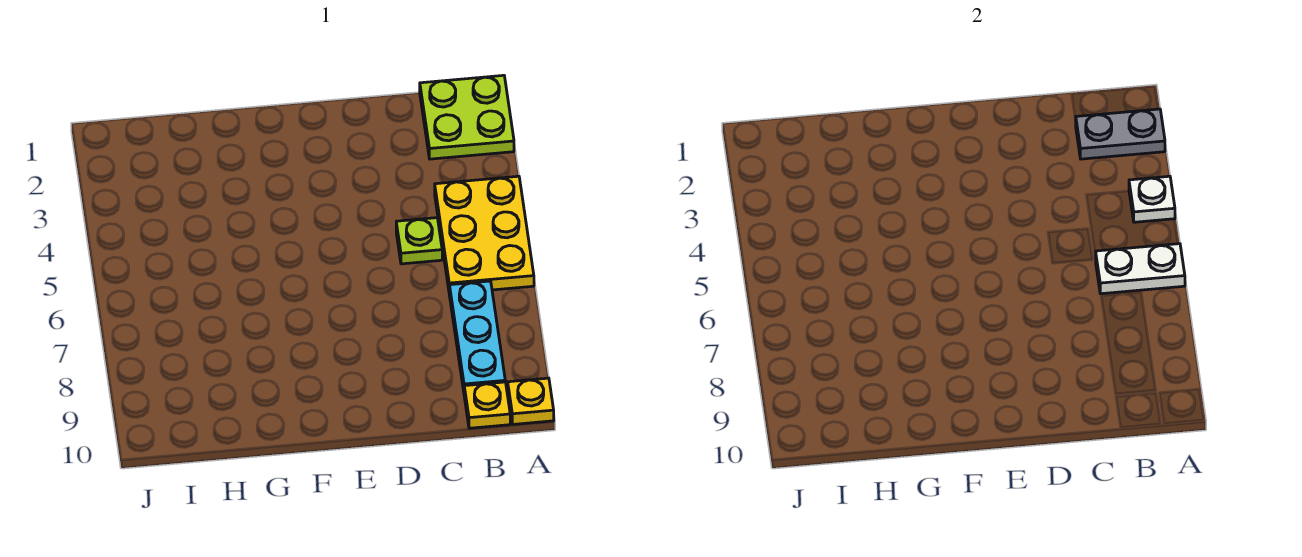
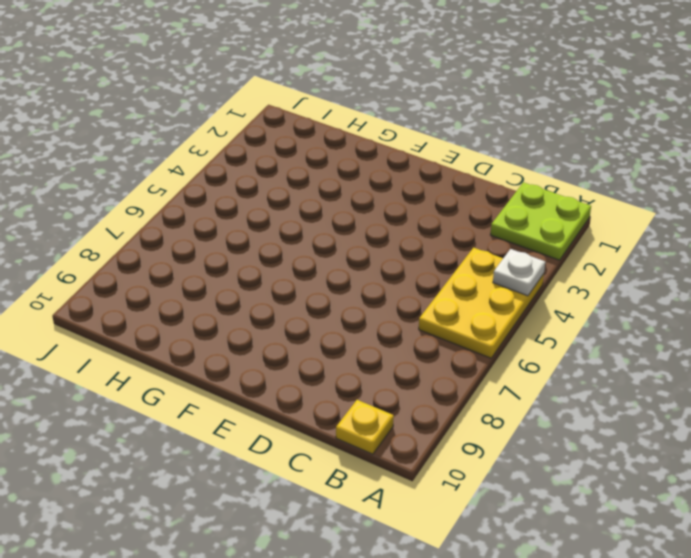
none -> yellow 1x1 plate [508,378,554,424]
none -> cyan 1x3 plate [449,281,505,391]

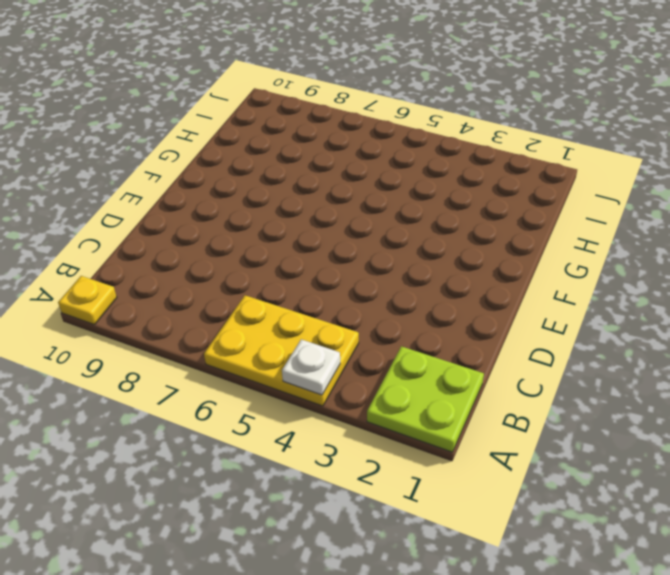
none -> cyan 1x3 plate [449,281,505,391]
none -> yellow 1x1 plate [464,382,510,428]

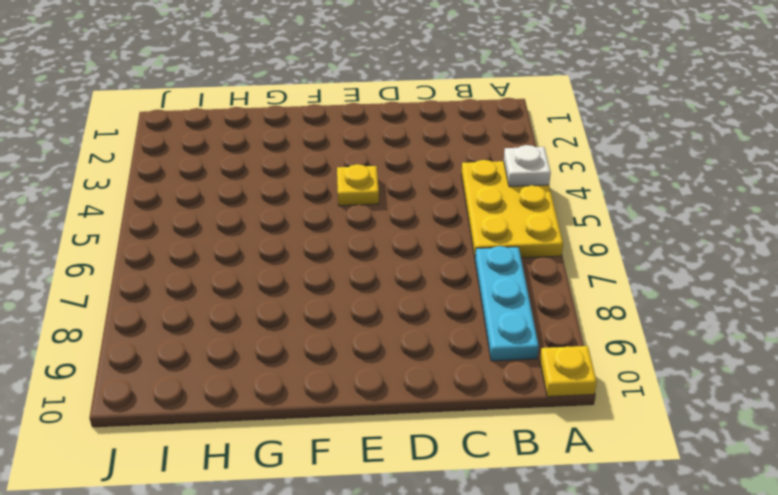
yellow 1x1 plate [337,164,379,206] -> yellow 1x1 plate moved to [464,382,510,428]
none -> lime 2x2 plate [420,75,514,159]
none -> lime 1x1 plate [396,218,442,264]

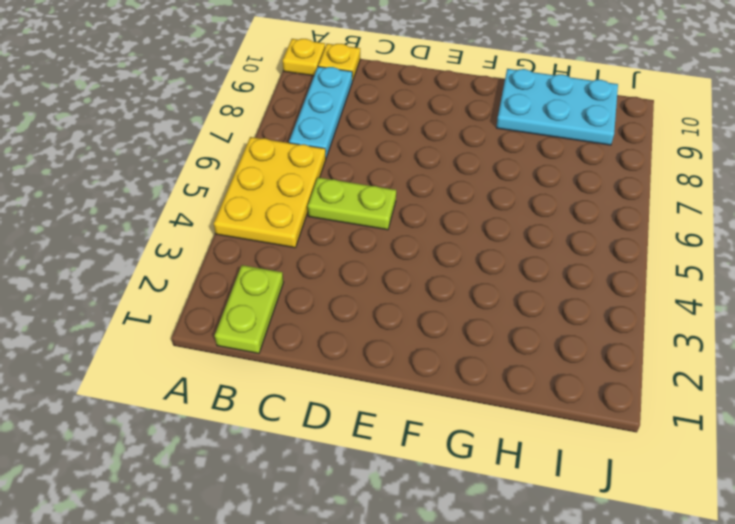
lime 1x2 plate [215,265,284,353] -> lime 2x2 plate [420,75,514,159]
lime 1x2 plate [308,177,396,230] -> lime 1x1 plate [396,218,442,264]
cyan 2x3 plate [496,69,618,145] -> none
none -> grey 1x2 plate [1076,109,1165,159]
none -> white 1x1 plate [1129,176,1175,222]

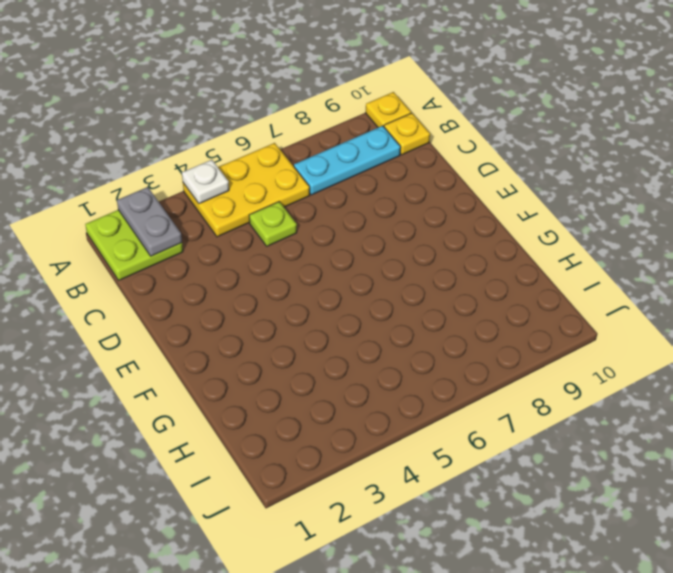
none -> white 1x2 plate [1096,244,1185,294]

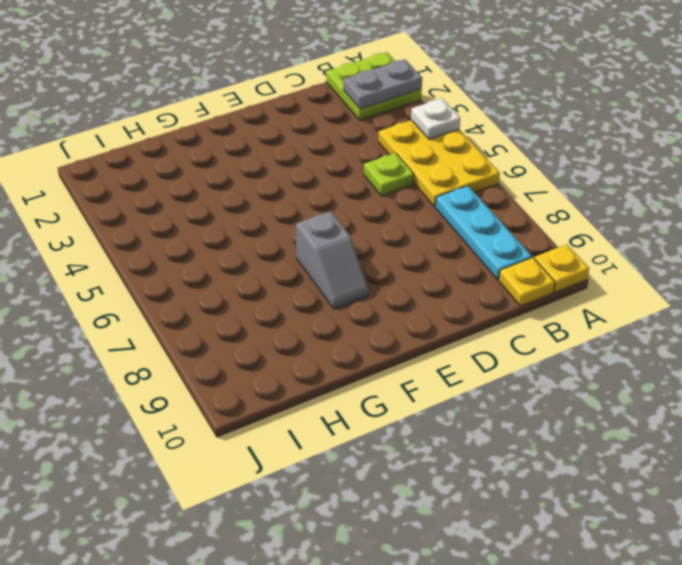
grey 1x2 slope [296,211,369,309] -> none
none -> white 1x2 plate [1096,244,1185,294]

